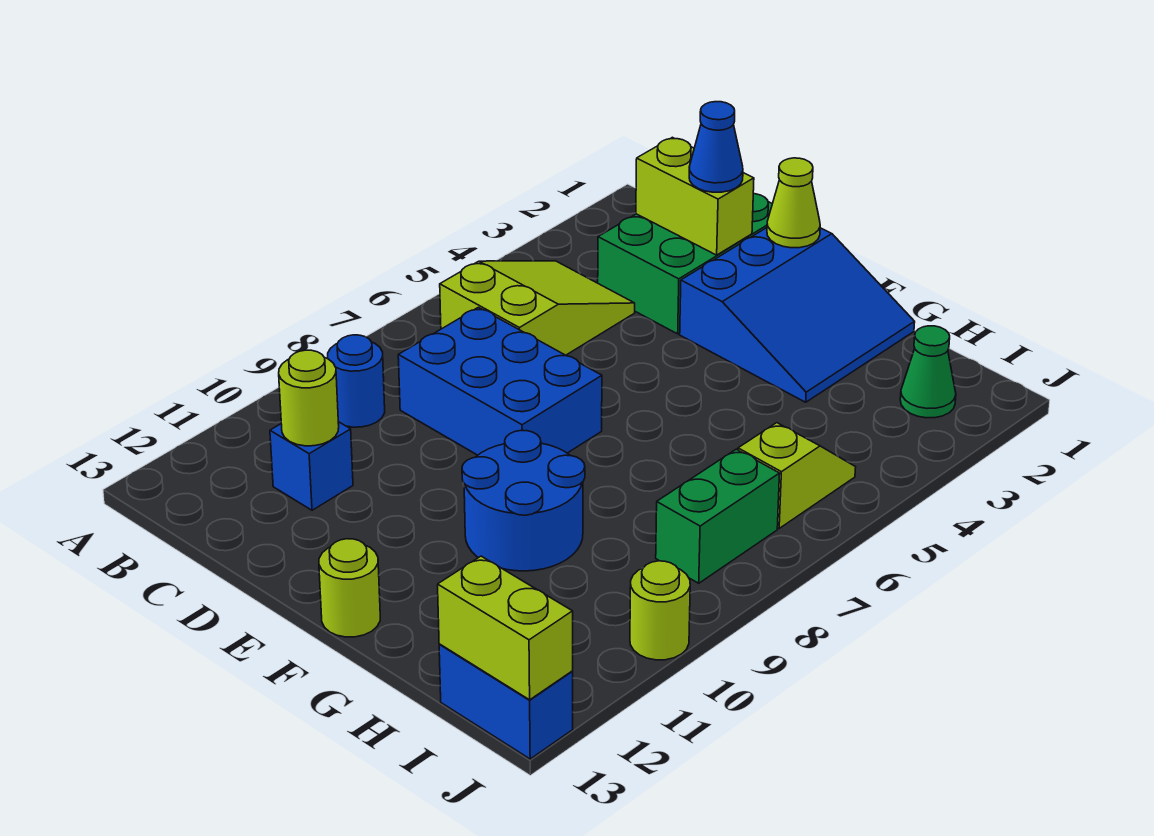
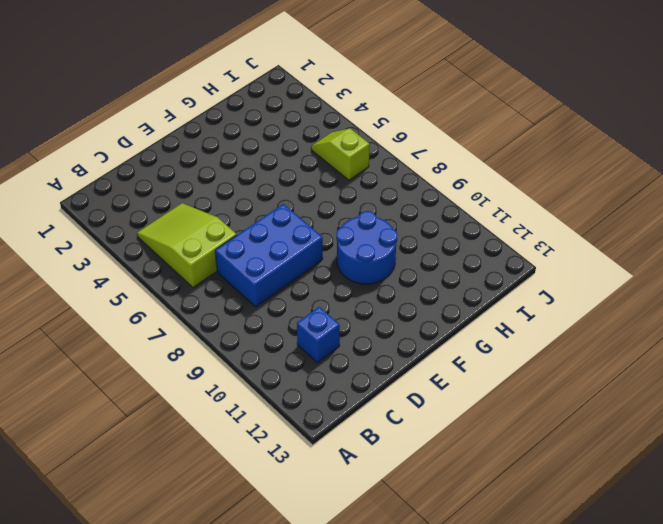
none -> blue 1x1 round brick [328,335,385,427]
none -> green 2x3 brick [598,194,772,334]
none -> blue 3x3 slope [680,228,915,402]

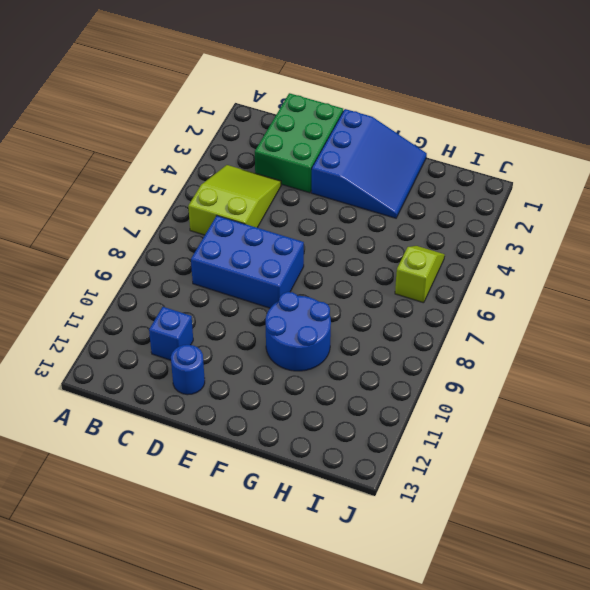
blue 1x1 round brick [171,345,205,395] -> blue 1x1 round brick moved to [328,335,385,427]
none -> lime 1x1 round brick [319,539,380,637]
none -> green 1x1 cone [900,326,956,418]
none -> green 1x2 brick [656,449,780,583]

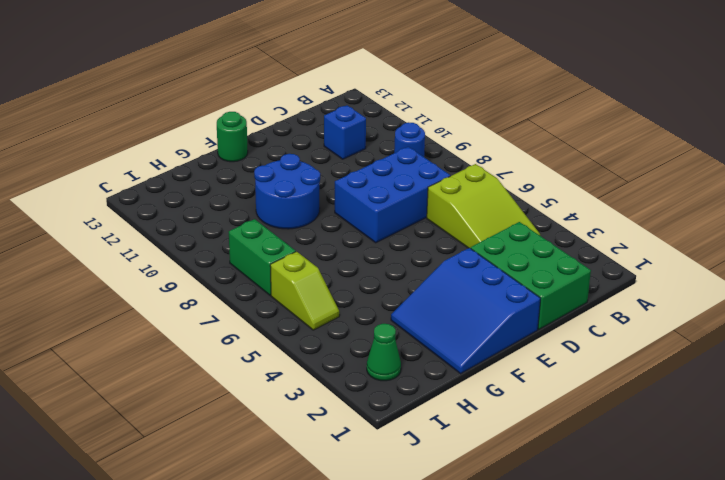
green 1x1 round brick [217,112,248,162] -> lime 1x1 round brick [319,539,380,637]
none -> blue 1x2 brick [439,644,573,759]
none -> lime 1x1 round brick [630,561,690,660]
none -> lime 1x2 brick [636,137,754,255]

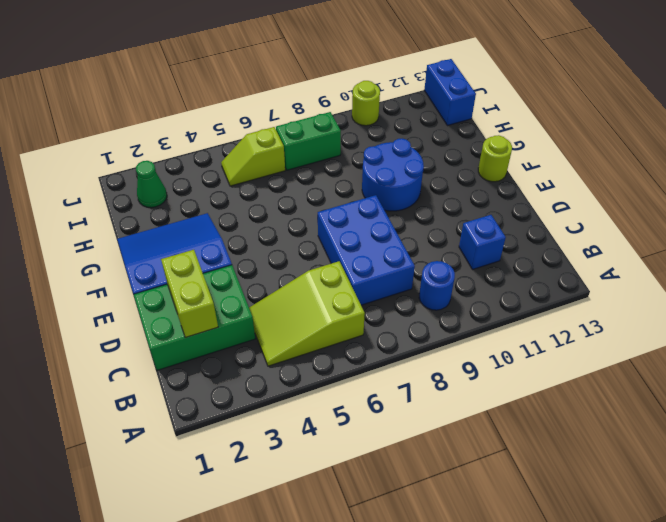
none -> lime 1x1 round brick [279,350,339,446]
none -> lime 1x1 cone [767,158,820,248]
none -> lime 1x2 brick [438,556,573,700]

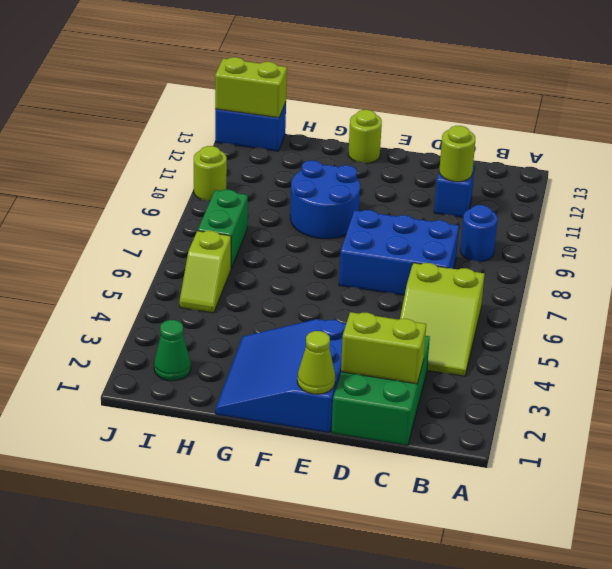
none -> blue 1x1 cone [689,102,743,192]

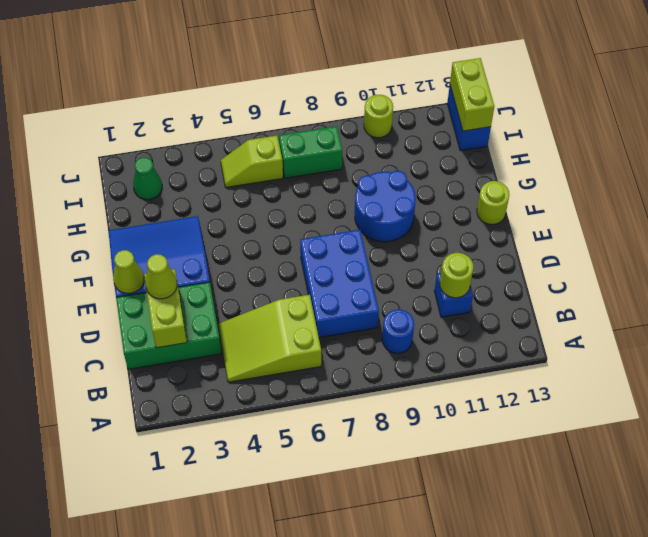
lime 1x1 cone [145,254,177,299] -> blue 1x1 cone [689,102,743,192]

